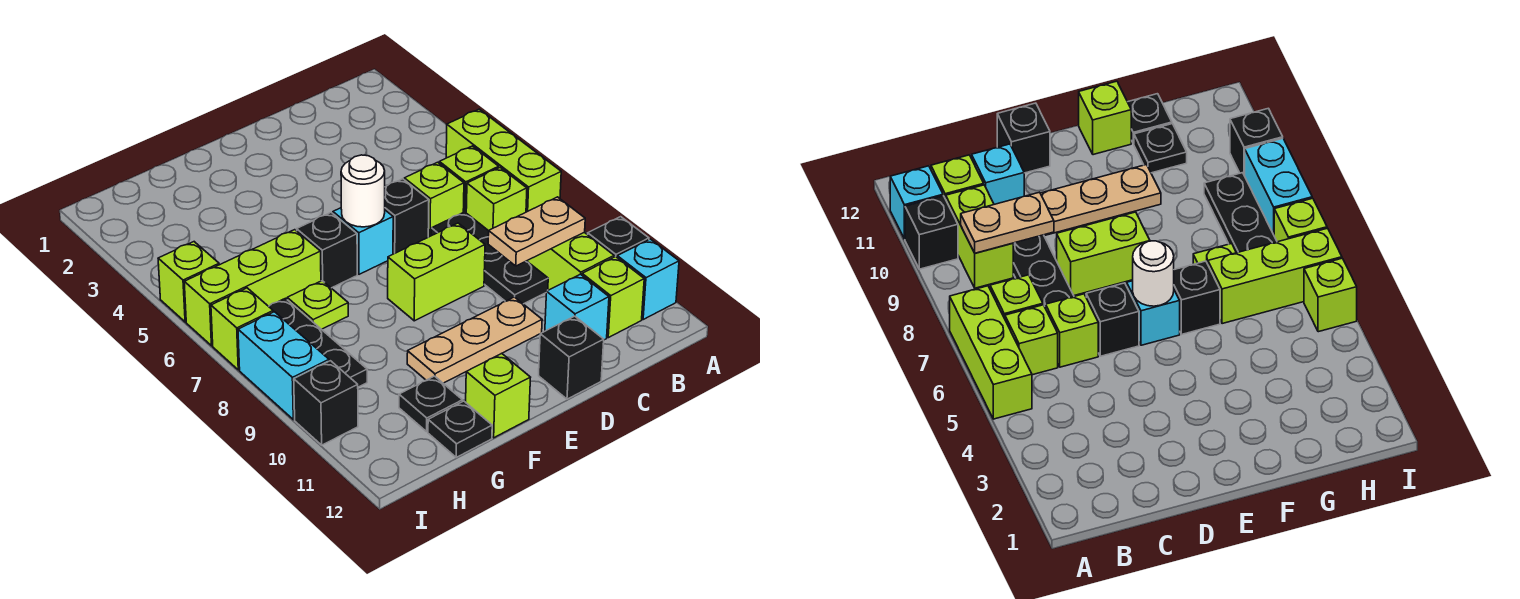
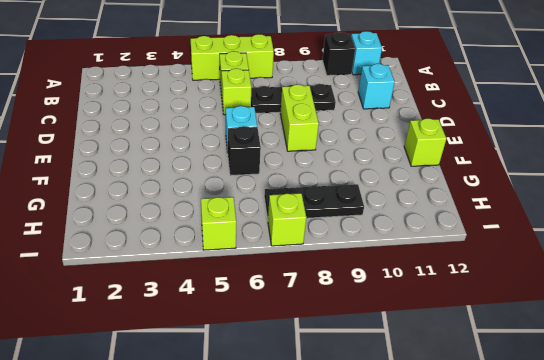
none -> lime 1x1 brick [466,168,527,231]
none -> lime 1x2 brick [527,232,614,290]
none -> lime 1x1 brick [582,257,644,338]

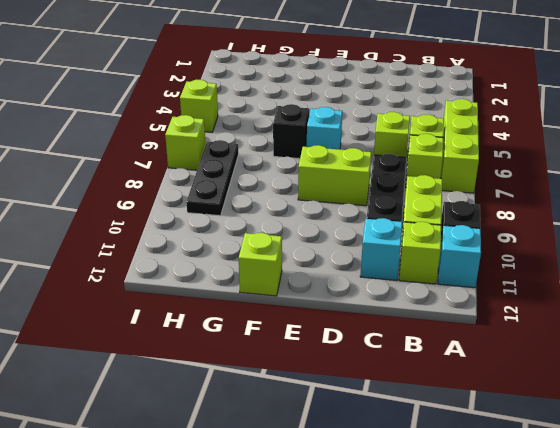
none -> black 1x1 brick [385,179,429,254]
none -> tan 1x3 plate [407,297,542,383]
none -> black 1x1 brick [539,316,604,399]

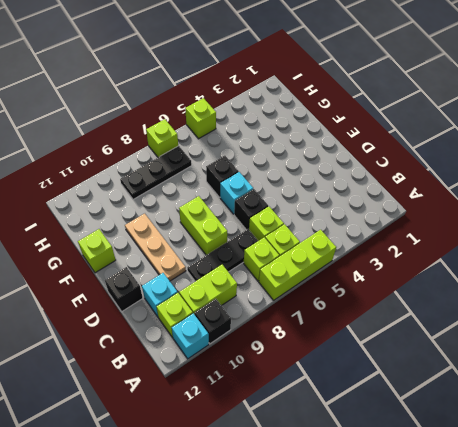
none -> lime 1x3 brick [184,230,321,346]
none -> lime 1x1 plate [287,281,348,329]
none -> black 1x1 plate [399,376,462,432]

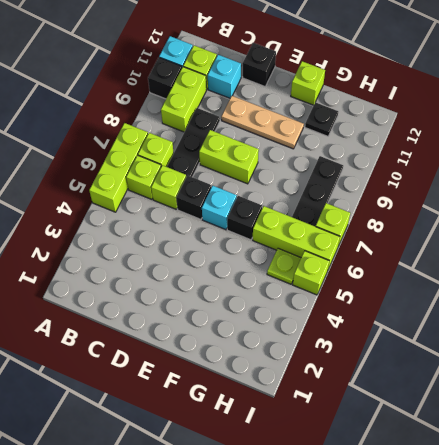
lime 1x1 plate [267,248,301,284] -> lime 1x1 plate moved to [287,281,348,329]
none -> black 1x1 plate [428,401,492,457]
none -> cyan 1x2 brick [238,312,329,420]
none -> black 1x1 brick [294,361,358,445]

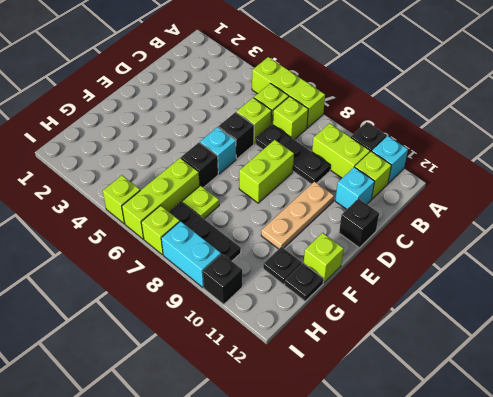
none -> tan 1x2 plate [488,197,585,266]
none -> white 1x1 round brick [341,155,385,227]

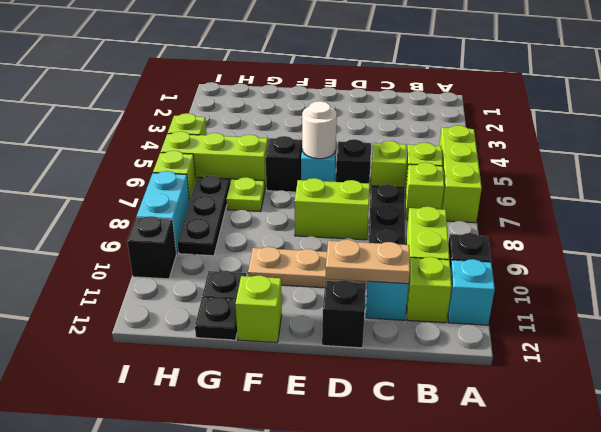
tan 1x2 plate [326,240,410,284] -> tan 1x2 plate moved to [488,197,585,266]

